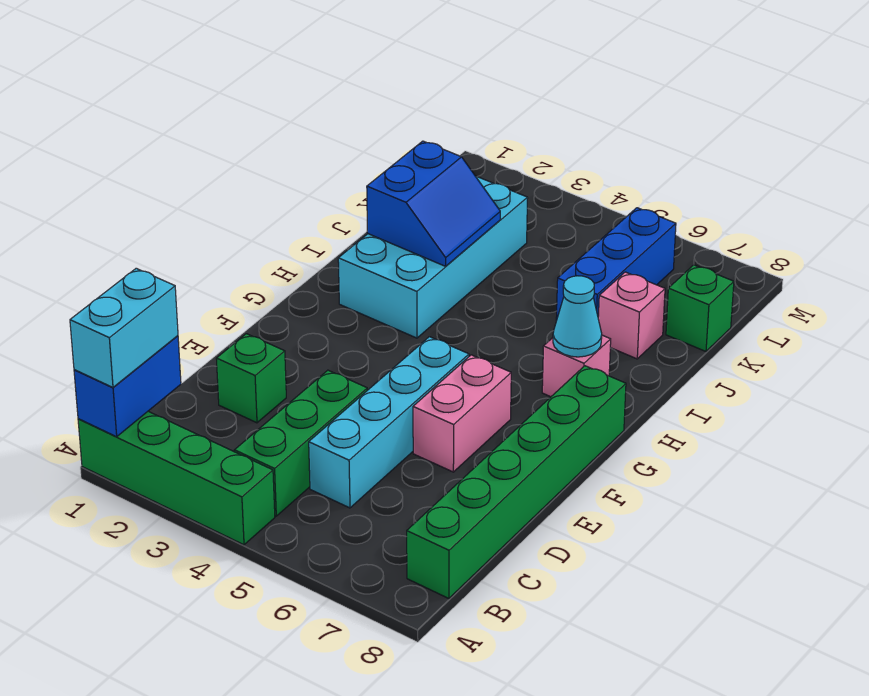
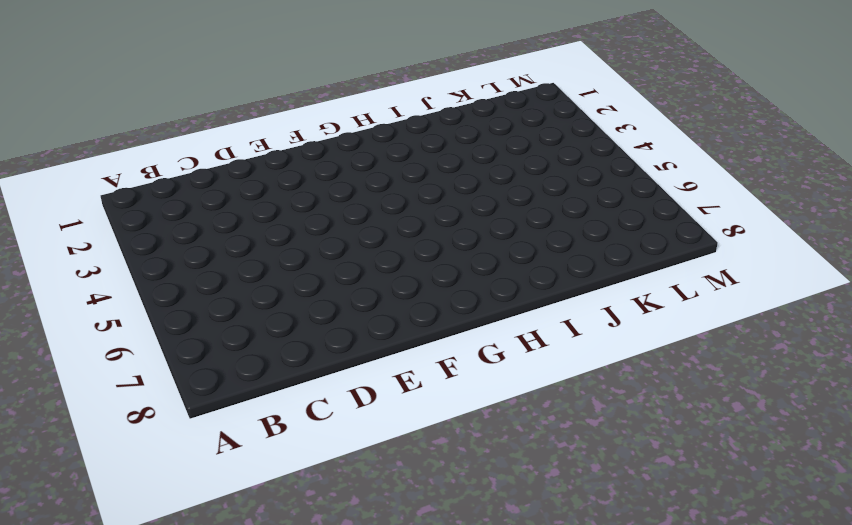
none -> green 1x4 brick [78,411,275,545]
none -> green 1x3 brick [235,370,367,516]
none -> green 1x6 brick [407,366,626,599]

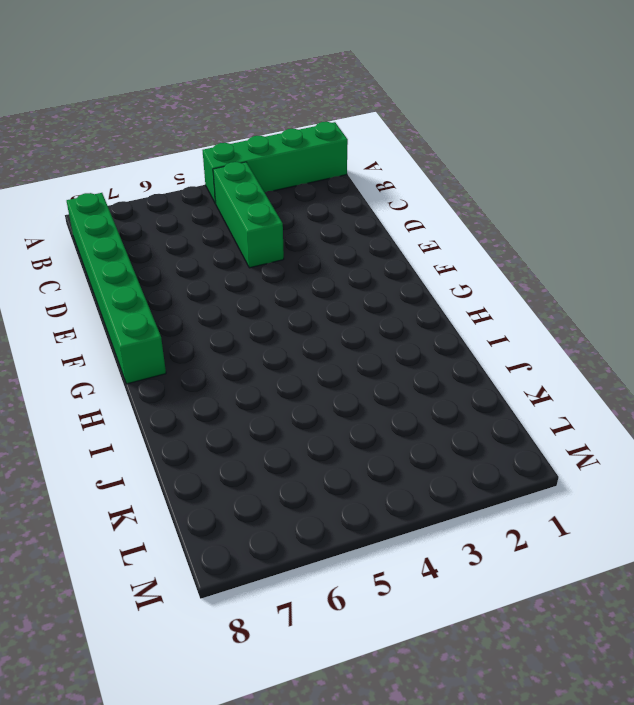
none -> cyan 1x4 brick [309,337,469,508]
none -> green 1x1 brick [216,334,286,423]
none -> pink 1x2 brick [413,355,511,472]

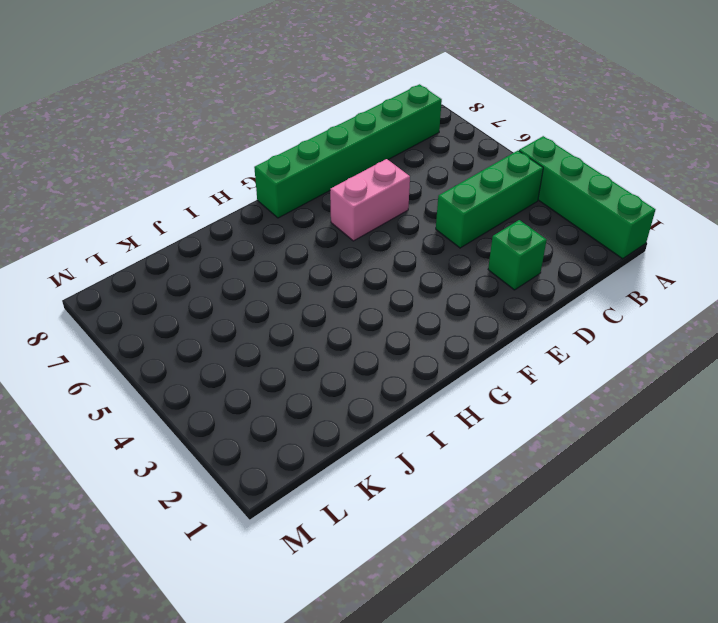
none -> cyan 1x4 brick [309,337,469,508]
none -> cyan 2x4 brick [338,176,528,338]
none -> pink 1x1 brick [542,335,611,397]

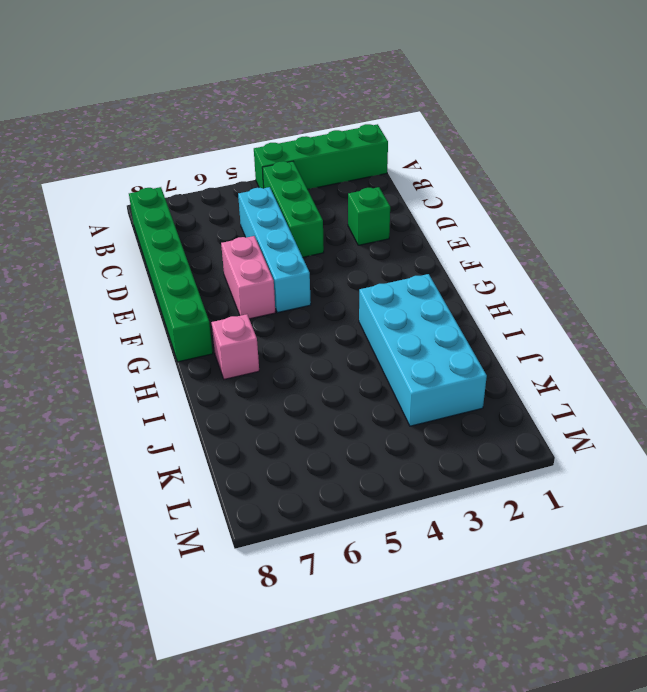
none -> blue 1x3 brick [556,208,676,321]
none -> pink 1x1 brick [598,272,665,359]
none -> green 1x1 brick [666,265,734,351]

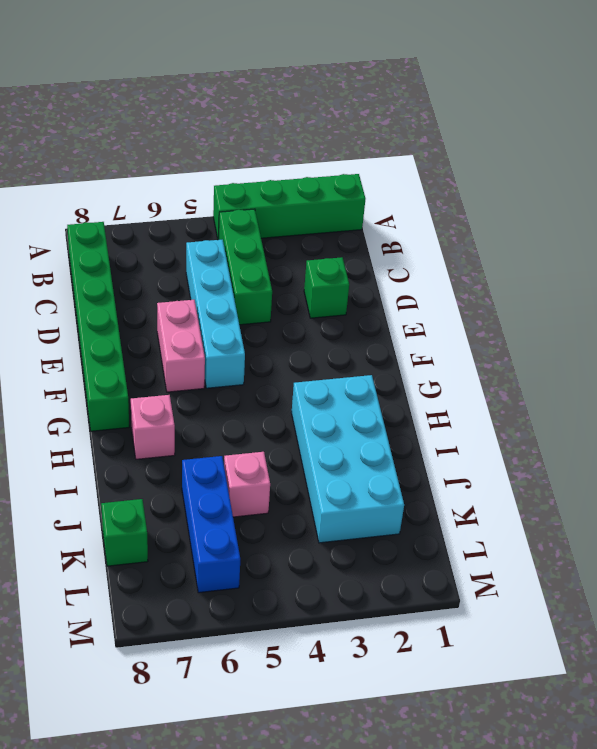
pink 1x1 brick [224,452,270,517] -> pink 1x1 brick moved to [598,272,665,359]
none -> blue 1x2 brick [74,336,181,437]
none -> cyan 1x1 cone [553,276,602,357]
none -> blue 2x2 slope [367,141,500,266]

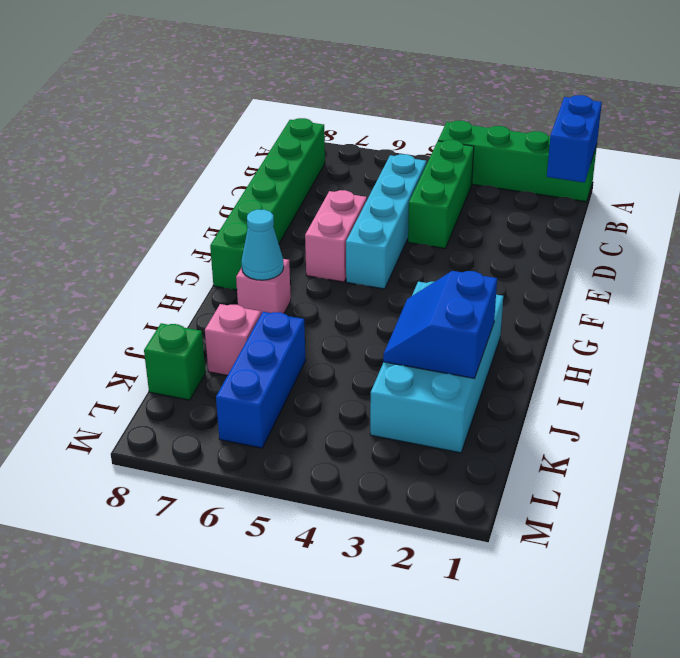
none -> green 1x1 brick [216,334,286,423]
none -> cyan 1x2 brick [70,268,178,387]

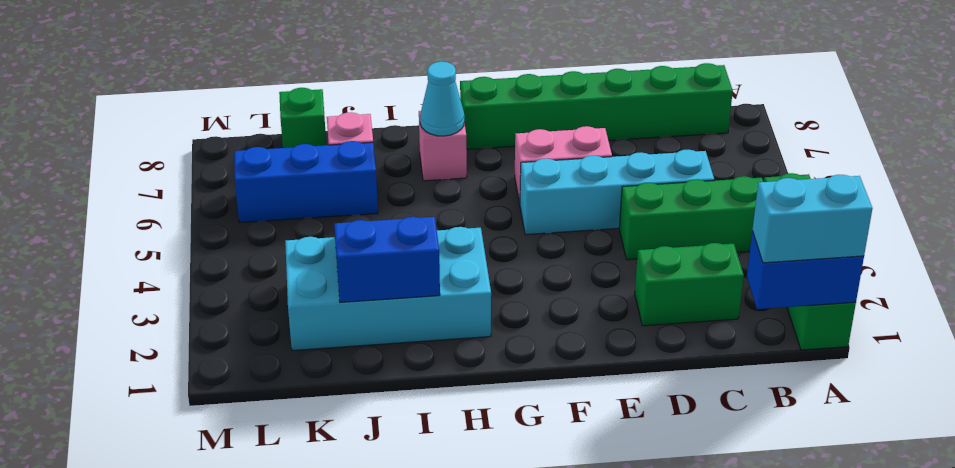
green 1x2 brick [635,243,744,326] -> green 1x1 brick [216,334,286,423]

